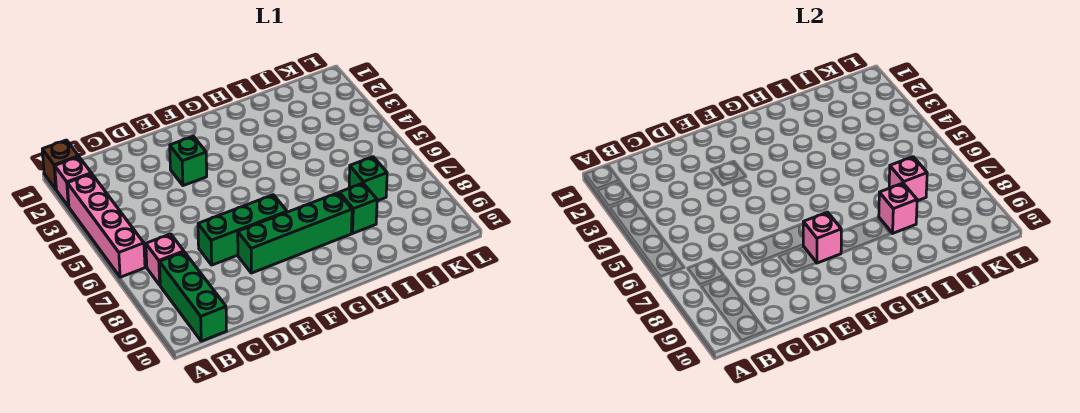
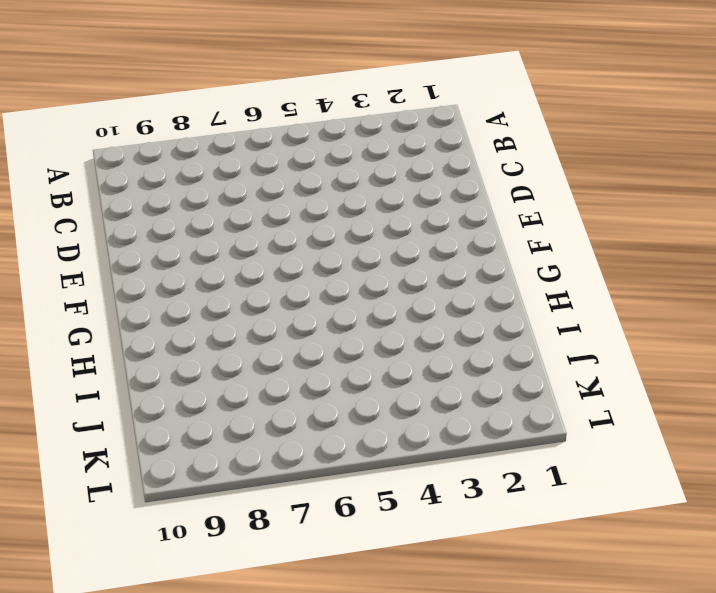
none -> brown 1x1 brick [42,140,79,189]
none -> pink 1x1 brick [55,157,91,207]
none -> pink 1x4 brick [67,174,145,277]

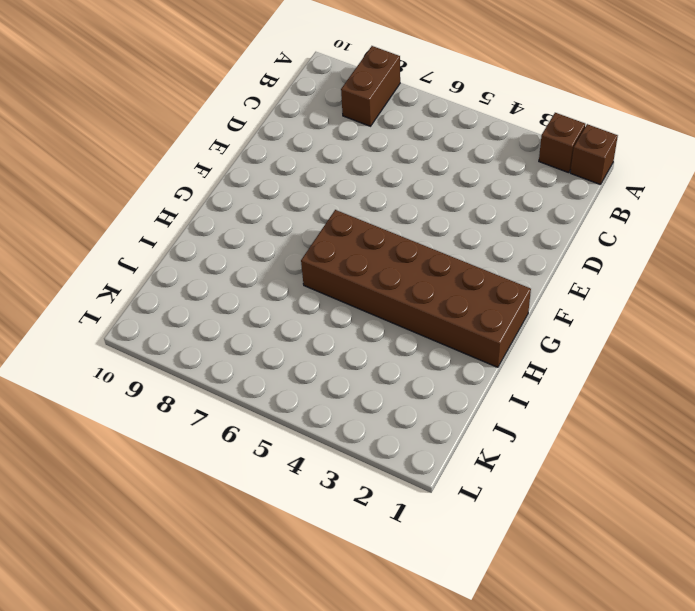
brown 1x1 brick [539,113,585,173] -> pink 1x1 brick [55,157,91,207]
brown 1x2 brick [341,46,400,126] -> green 1x3 brick [159,252,226,341]
brown 2x6 brick [301,210,531,367] -> none
none -> pink 1x4 brick [67,174,145,277]
none -> pink 1x1 brick [146,234,184,285]
none -> green 1x3 brick [198,195,287,265]

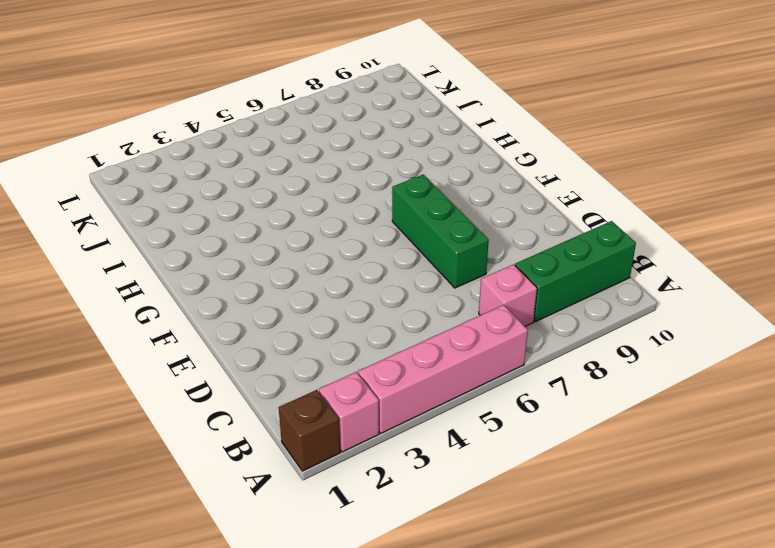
none -> green 1x1 brick [170,136,207,186]
none -> green 1x4 brick [238,193,352,273]
none -> green 1x1 brick [339,183,377,233]

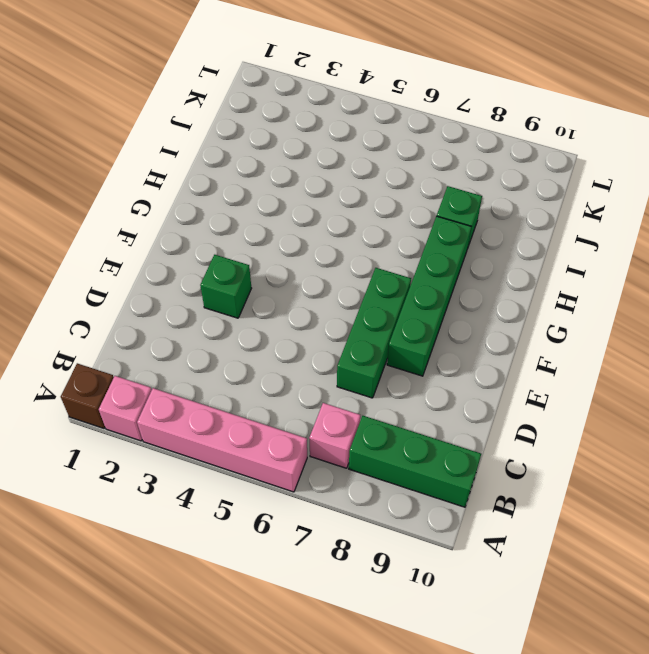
none -> green 1x1 brick [349,157,387,201]
none -> pink 1x1 brick [803,212,841,263]
none -> pink 1x1 brick [879,183,917,233]

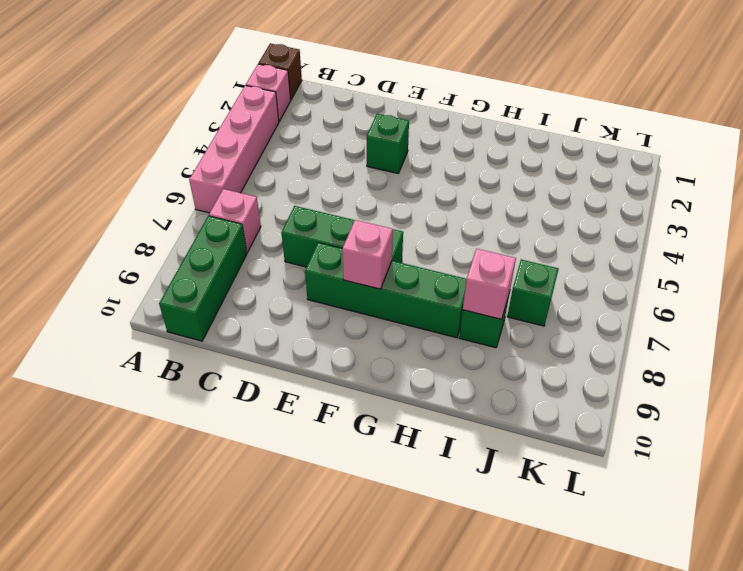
none -> pink 1x1 brick [889,157,927,201]

